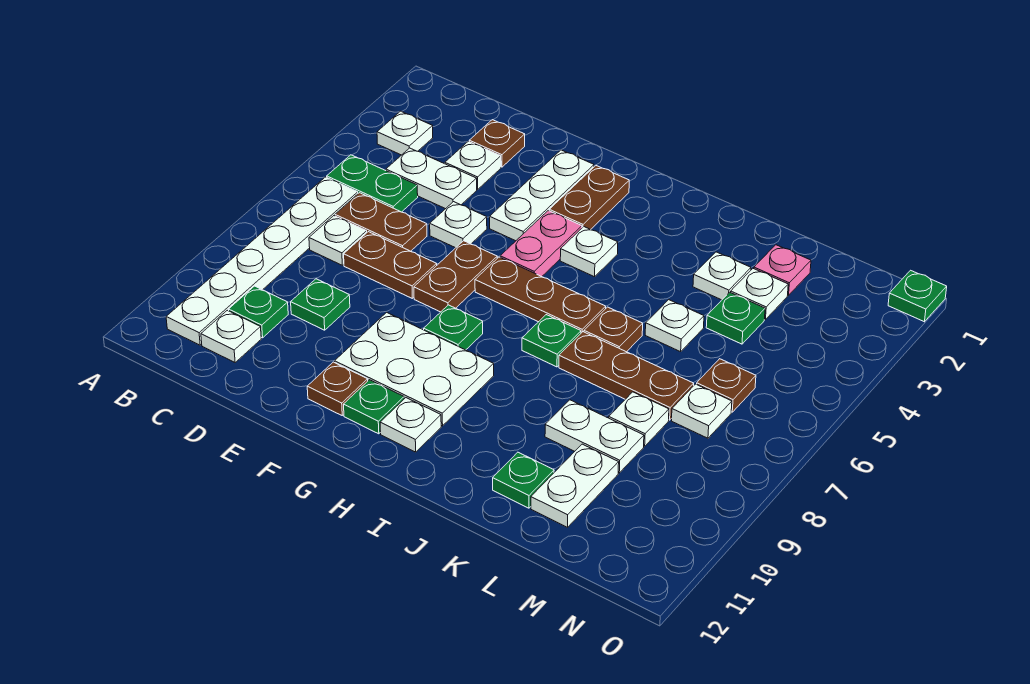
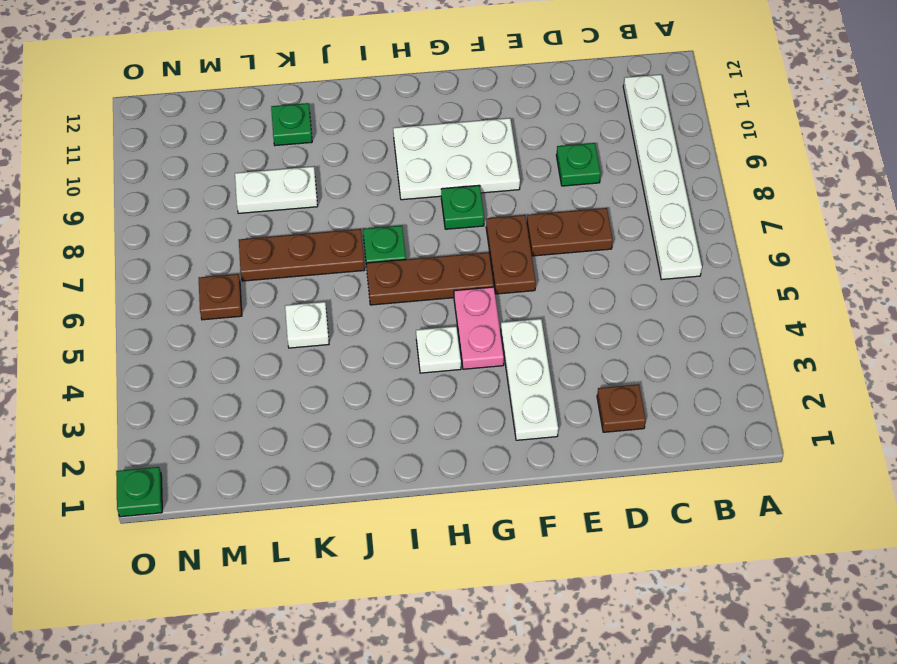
none -> white 1x1 plate [377,111,433,155]
none -> green 1x2 plate [327,155,418,212]
none -> white 1x2 plate [386,148,477,209]
none -> brown 1x2 plate [335,193,427,251]

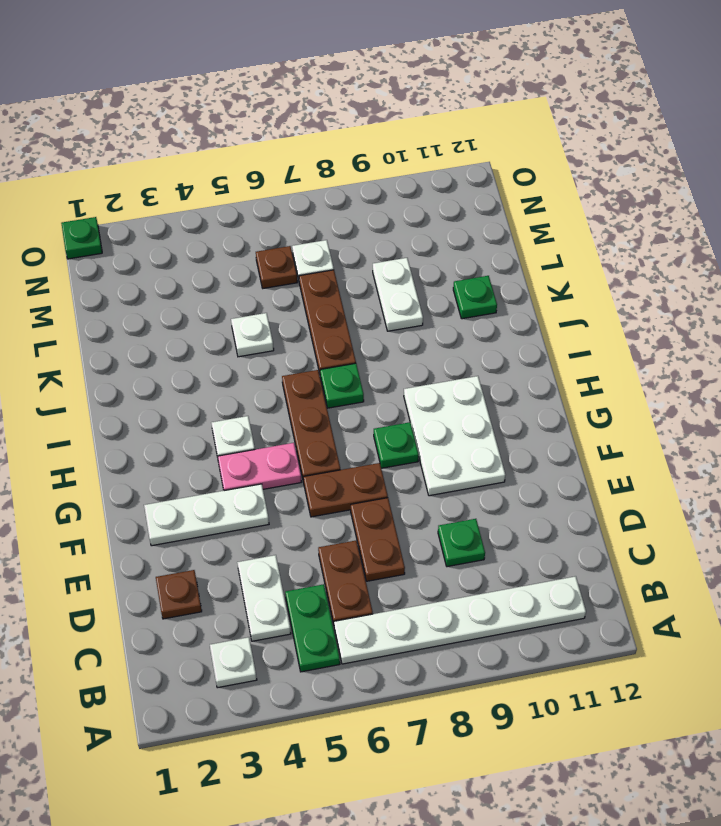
none -> white 1x1 plate [309,216,367,265]
none -> green 1x1 plate [229,286,288,338]
none -> white 1x1 plate [201,310,261,362]
none -> white 1x1 plate [445,141,501,189]

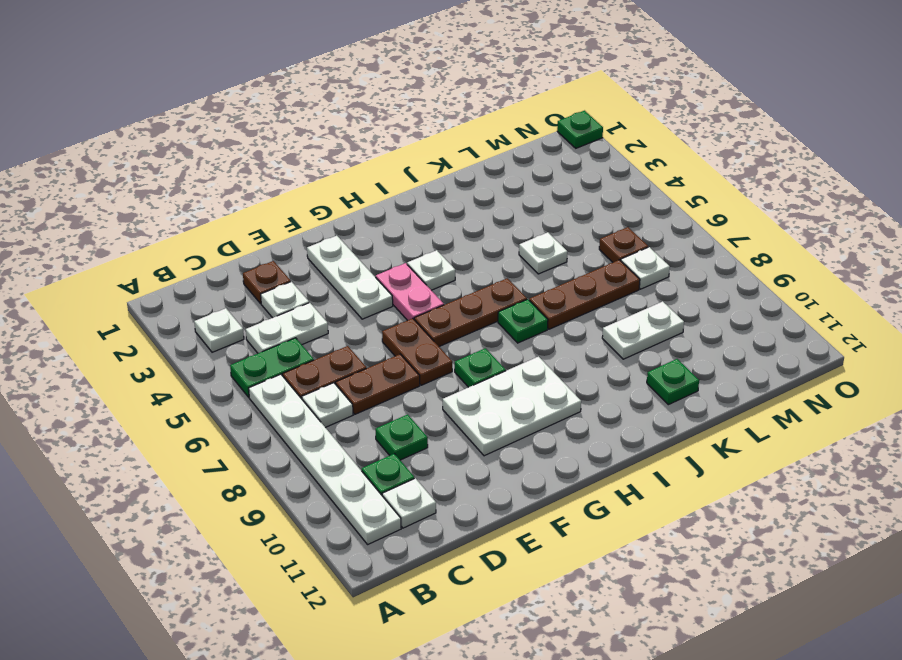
none -> white 1x1 plate [430,202,487,248]
none -> brown 1x1 plate [307,362,368,415]
none -> brown 1x2 plate [549,166,629,230]
none -> green 1x1 plate [344,380,404,434]

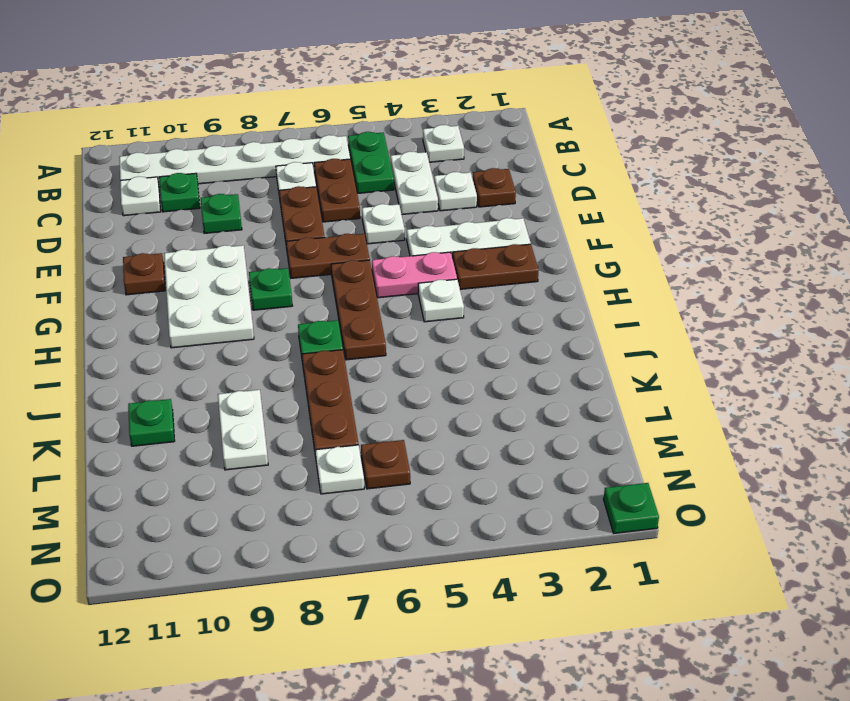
none -> green 1x1 plate [344,380,404,434]
none -> white 1x1 plate [380,398,441,452]
none -> brown 1x1 plate [584,307,643,352]
none -> white 1x1 plate [693,252,751,300]

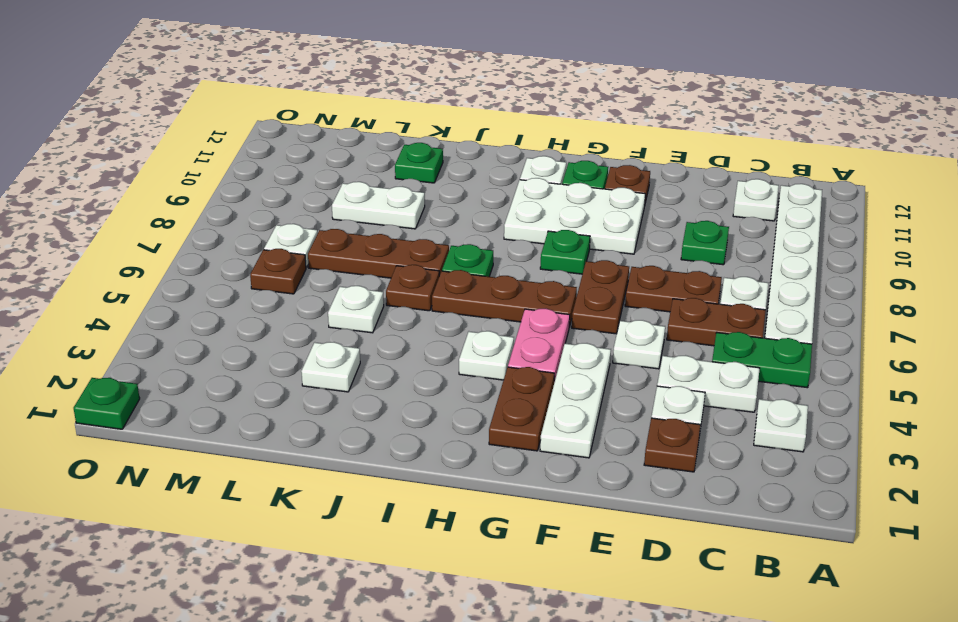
none -> green 1x1 plate [229,286,288,338]
none -> pink 1x1 plate [754,245,811,295]
none -> white 1x1 plate [731,269,788,319]
none -> green 1x1 plate [706,292,765,344]

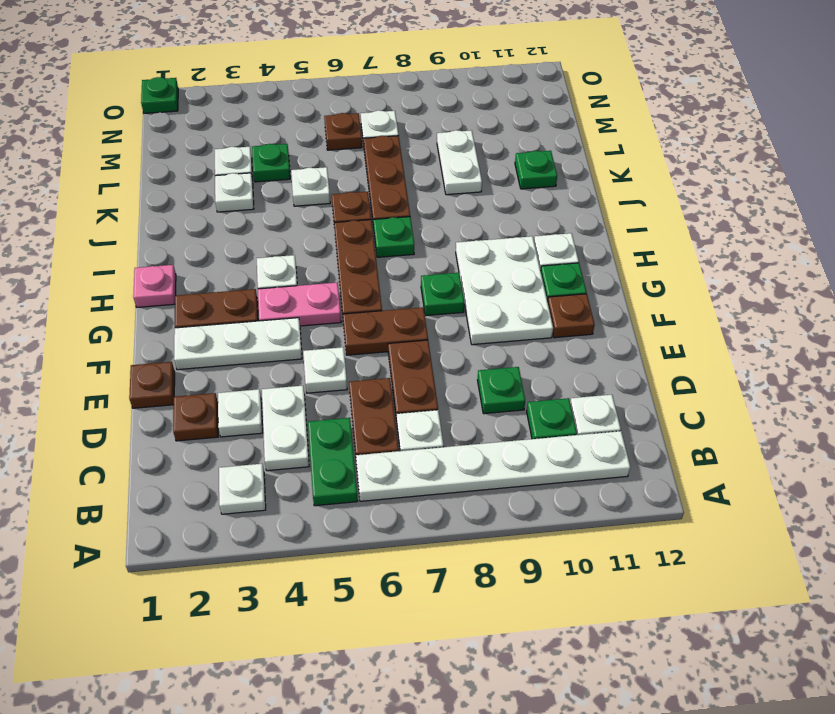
brown 1x1 plate [129,362,175,408] -> none
pink 1x1 plate [133,265,176,307] -> pink 1x1 plate moved to [754,245,811,295]
none -> white 1x1 plate [609,392,669,446]
none -> white 1x2 plate [531,444,619,527]

